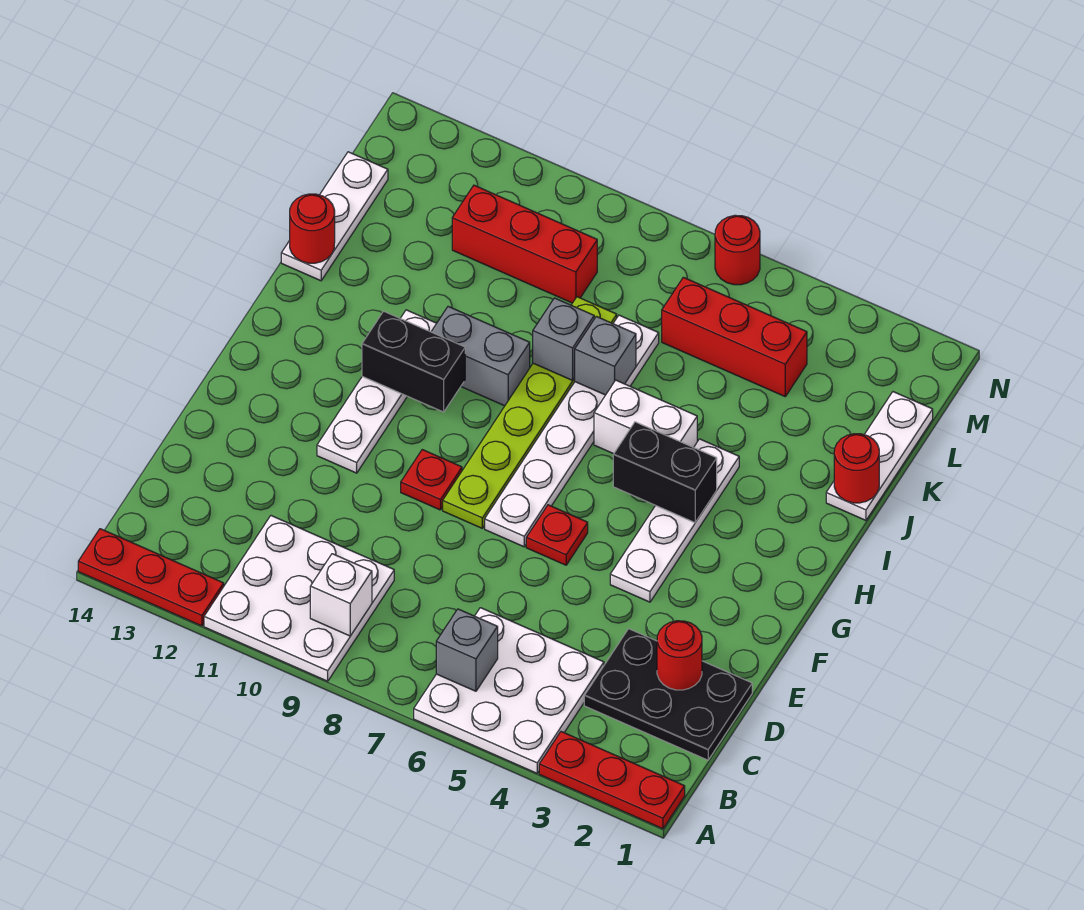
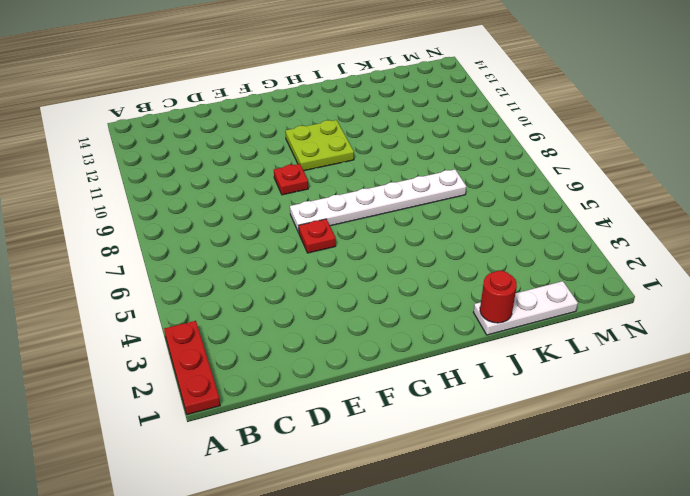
lime 2x2 plate [285,120,354,171] -> white 1x4 plate [317,310,437,473]
none -> white 3x3 plate [414,608,604,773]
none -> white 3x3 plate [204,516,394,681]
none -> red 1x3 plate [78,529,224,626]

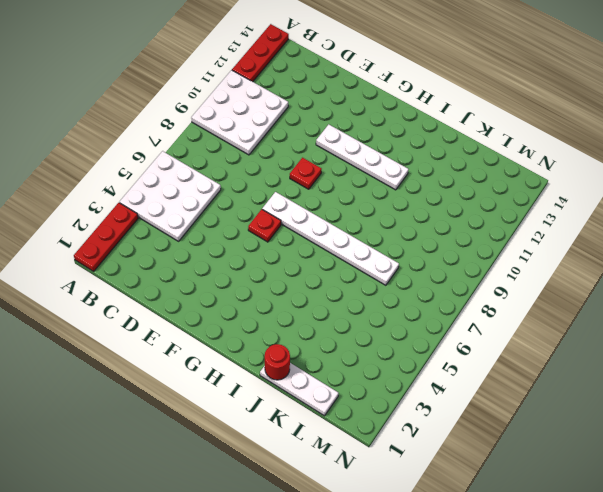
none -> black 2x3 plate [584,629,752,760]
none -> white 1x4 plate [610,439,739,602]
none -> lime 1x6 plate [443,297,617,528]

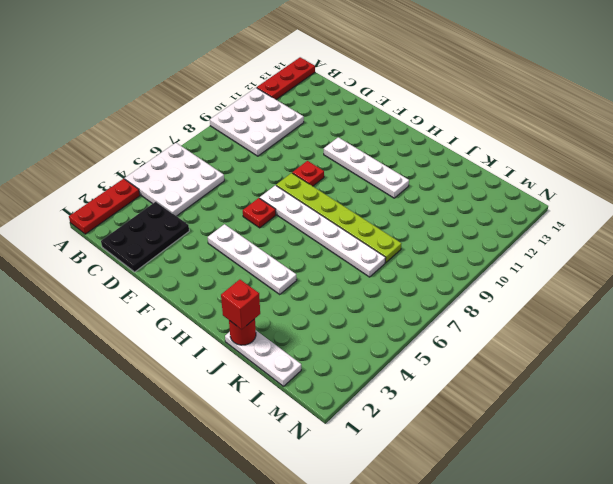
red 1x1 brick [221,280,260,329] -> none
none -> white 1x2 brick [594,380,697,454]
none -> grey 1x2 brick [431,307,530,406]
none -> white 1x3 plate [281,152,388,281]

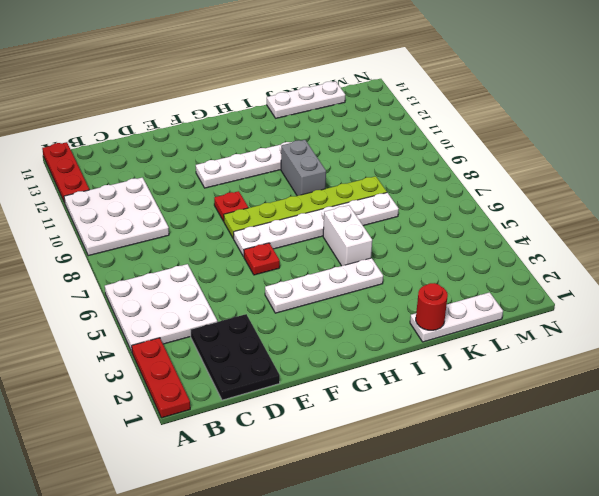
none -> red 1x3 brick [662,277,807,396]
none -> red 1x3 brick [452,185,597,303]
none -> red 1x1 round brick [715,215,760,285]

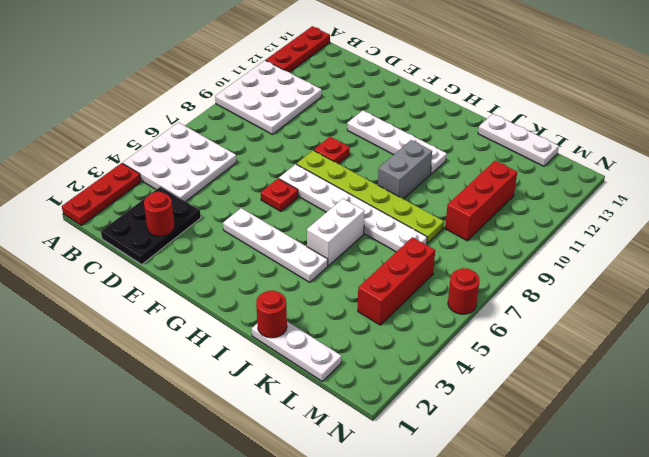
none -> grey 1x1 brick [436,609,498,691]
none -> white 1x1 brick [310,554,372,636]
none -> black 1x2 brick [613,422,717,523]

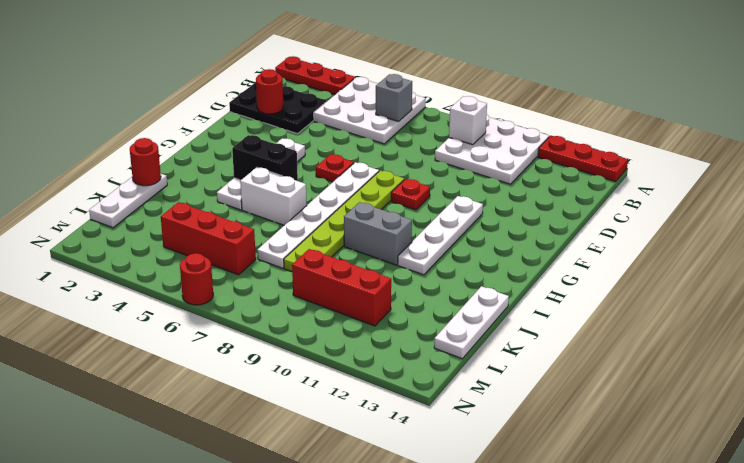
none -> black 1x2 brick [362,311,465,412]
none -> grey 1x1 brick [575,316,636,395]
none -> grey 1x1 brick [533,298,594,380]

